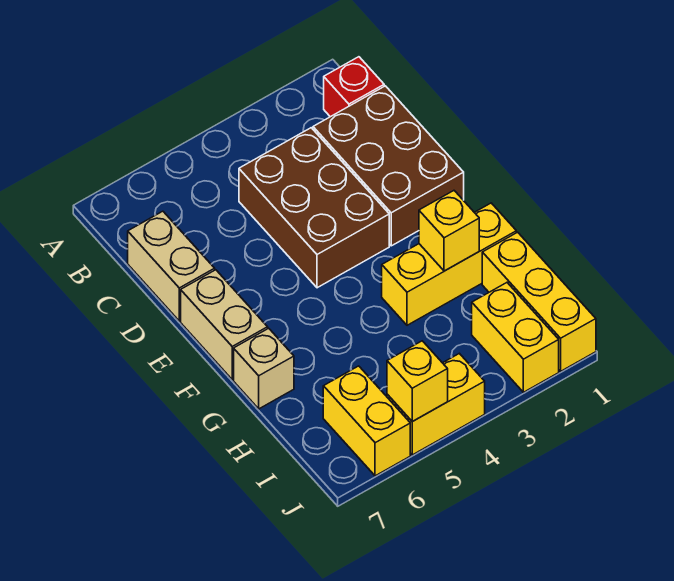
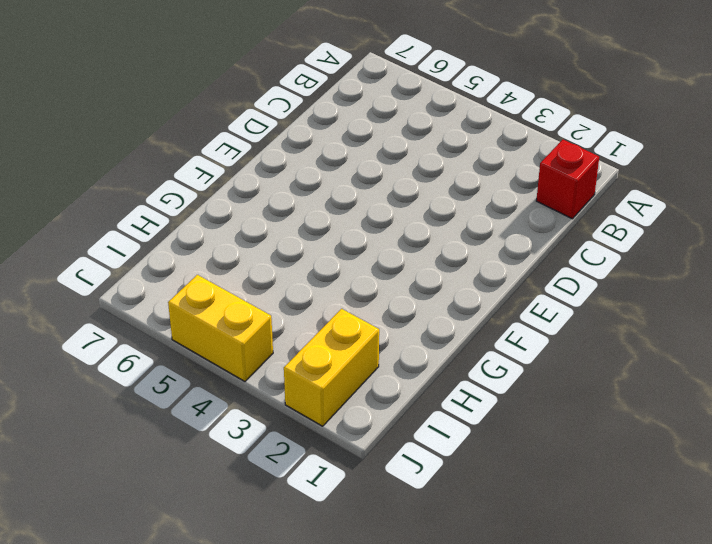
none -> brown 2x3 brick [313,86,464,246]
none -> brown 2x3 brick [239,128,389,288]
none -> tan 1x2 brick [128,211,215,321]

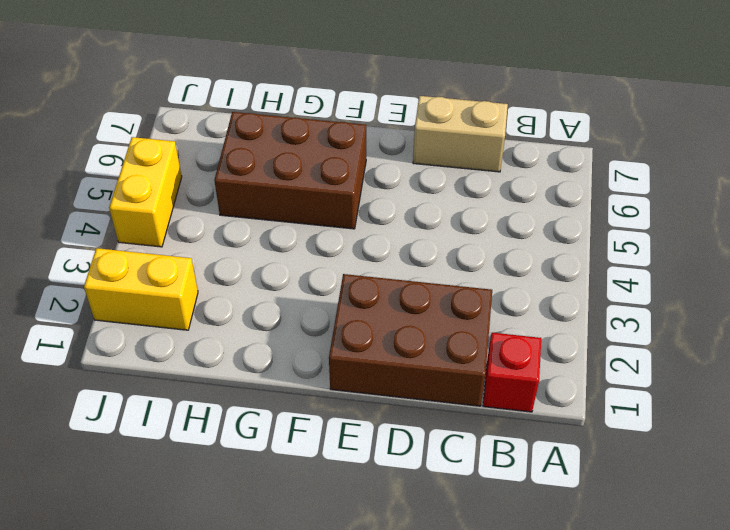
brown 2x3 brick [214,112,366,229] -> brown 2x3 brick moved to [239,128,389,288]
none -> tan 1x2 brick [181,270,268,380]
none -> yellow 1x3 brick [382,203,516,325]
none -> tan 1x1 brick [234,328,294,409]

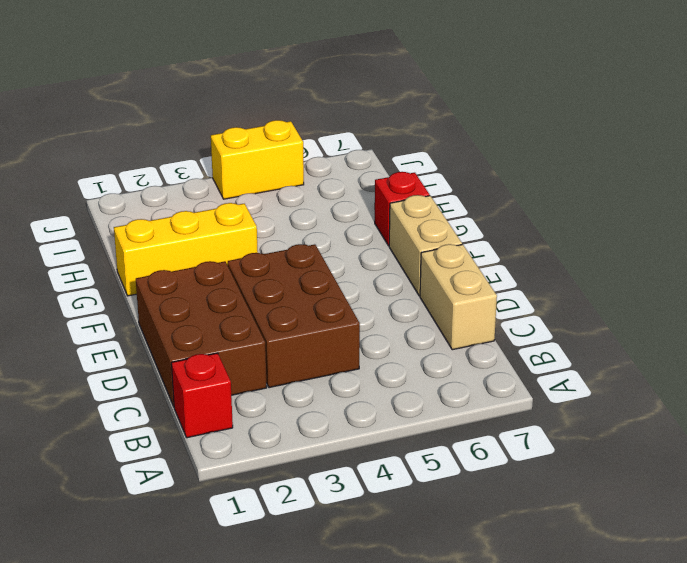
red 1x1 brick [375,172,430,246] -> tan 1x1 brick [234,328,294,409]
none -> yellow 1x3 brick [482,232,596,371]
none -> yellow 1x2 brick [472,283,559,392]
none -> yellow 1x2 brick [323,366,410,476]

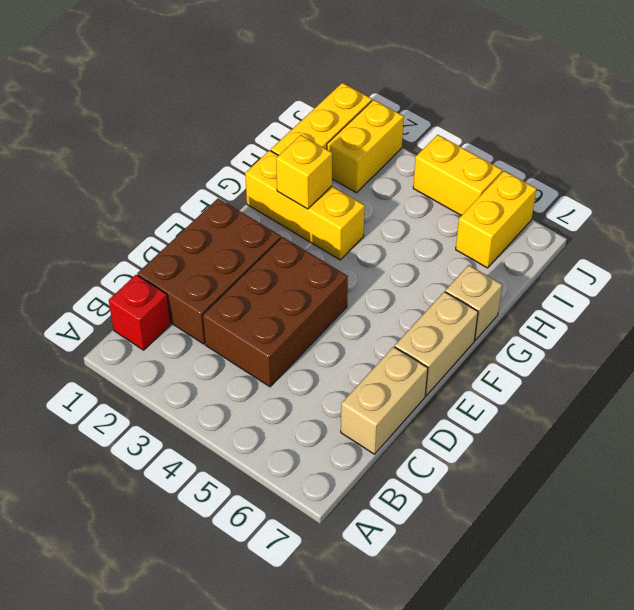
none -> yellow 1x1 brick [387,341,448,421]

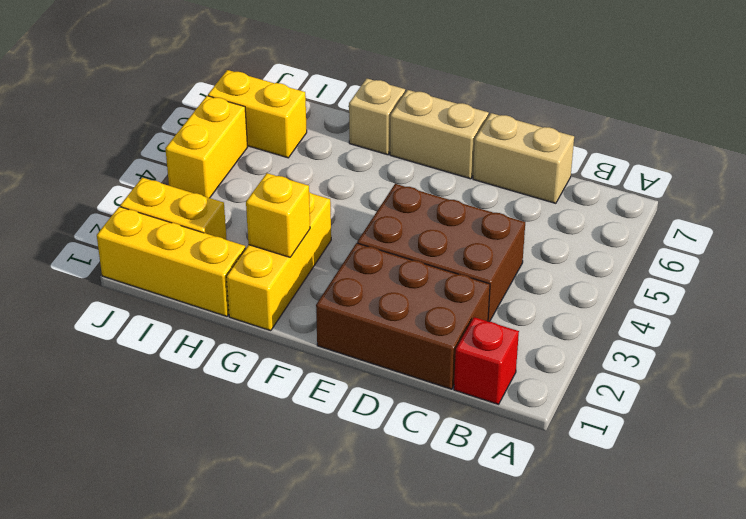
none -> yellow 1x1 brick [387,341,448,421]

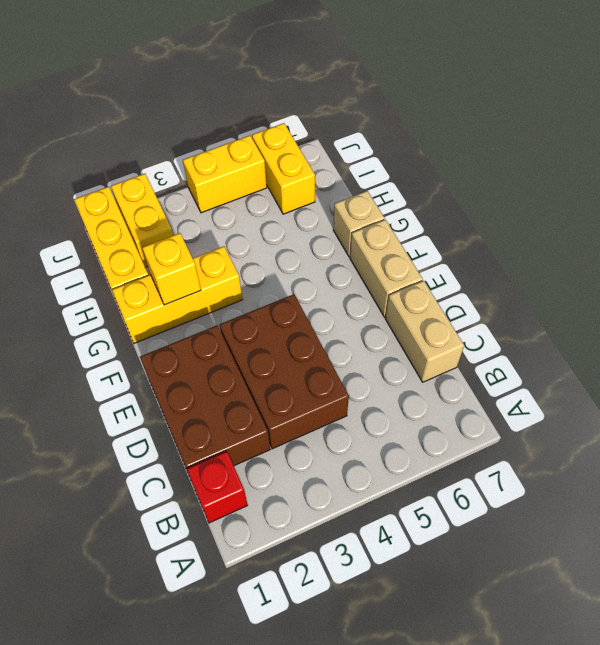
none -> yellow 1x1 brick [387,341,448,421]

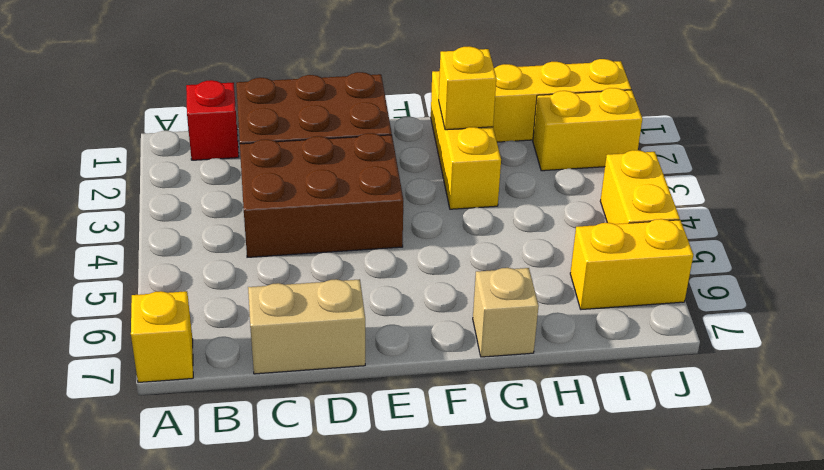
yellow 1x1 brick [131,291,193,383] -> yellow 1x1 brick moved to [387,341,448,421]
none -> tan 1x2 brick [181,270,268,380]

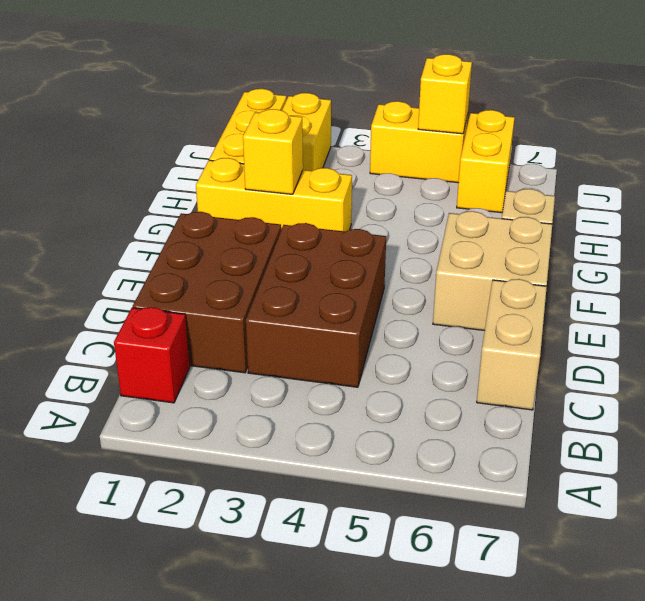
tan 2x2 brick [433,211,552,331] -> tan 1x2 brick [181,270,268,380]

